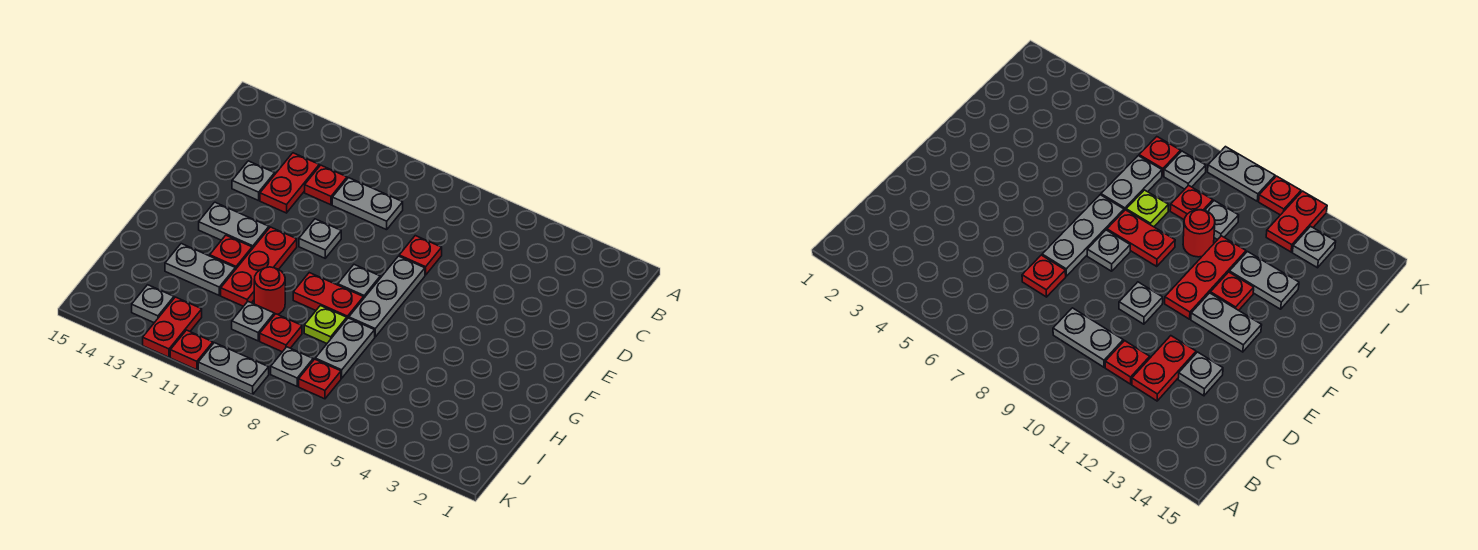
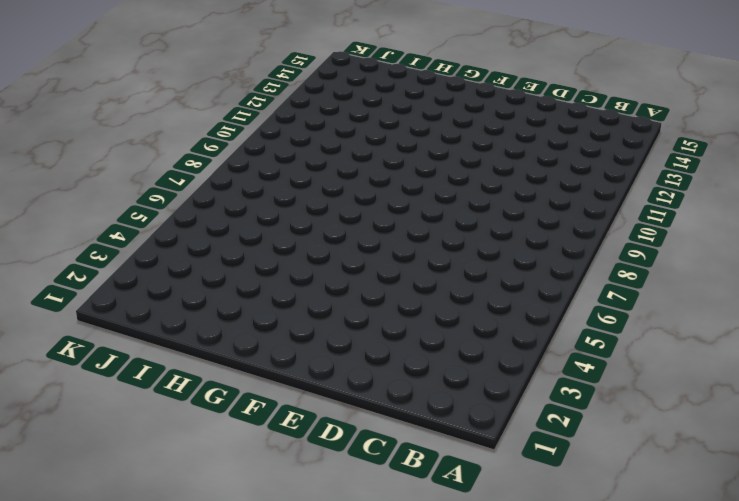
none -> grey 1x2 plate [332,178,403,230]
none -> red 1x1 plate [305,165,347,205]
none -> red 1x2 plate [260,153,319,213]

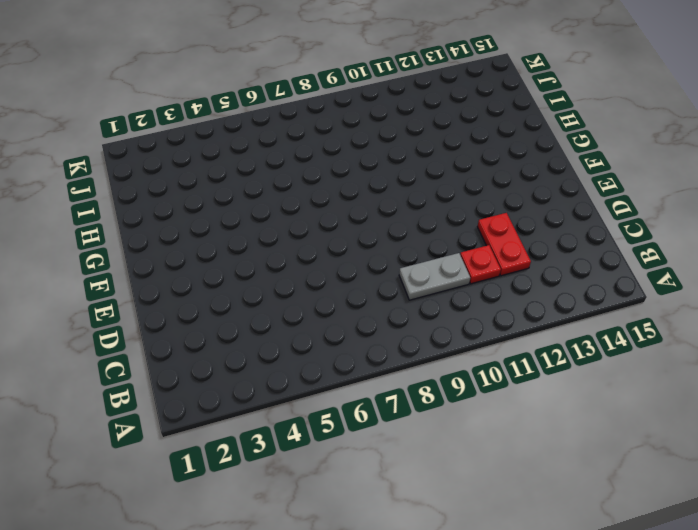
none -> red 1x1 plate [399,236,442,275]
none -> grey 1x1 plate [232,161,275,201]
none -> grey 1x3 plate [349,256,425,337]

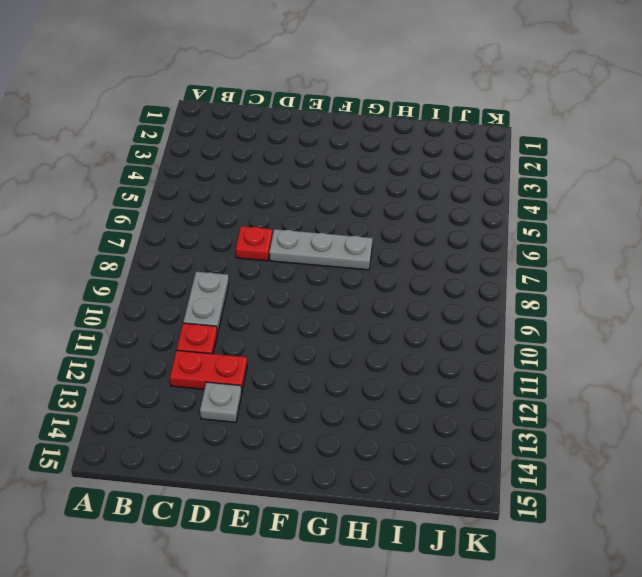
none -> grey 1x1 plate [299,219,341,258]
none -> grey 1x1 plate [338,265,380,298]
none -> red 1x3 plate [221,227,297,306]

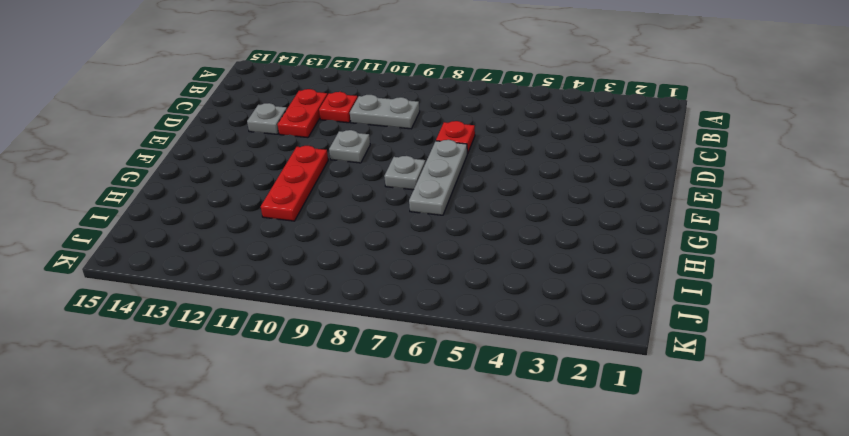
none -> grey 1x2 plate [199,202,269,249]
none -> red 1x2 plate [293,273,364,319]
none -> red 1x1 plate [210,235,252,270]

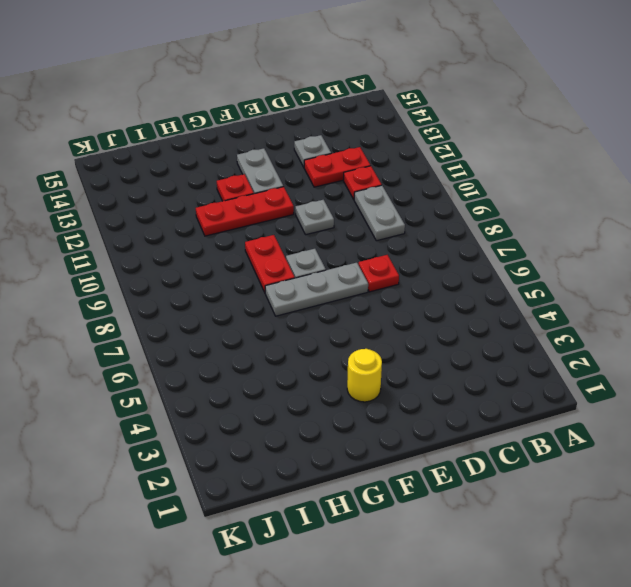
yellow 1x1 round brick [347,349,382,402] -> none
none -> grey 1x2 plate [315,318,375,378]
none -> lime 1x1 plate [304,306,347,343]
none -> red 1x1 round brick [254,267,285,315]

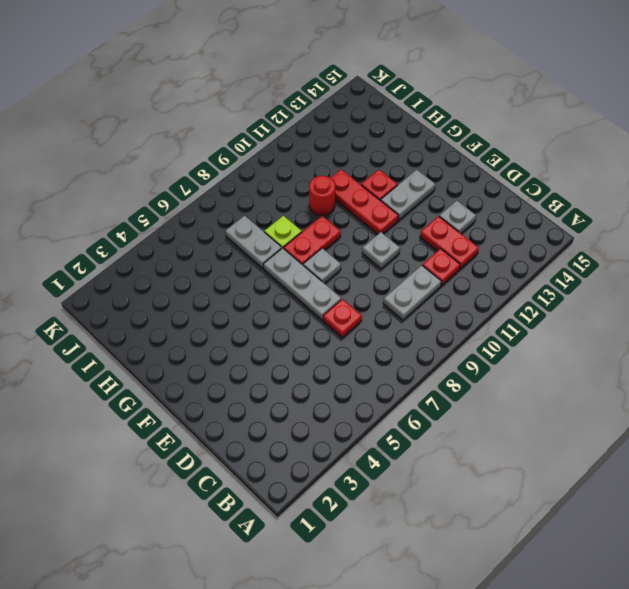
none -> grey 1x2 plate [165,244,235,295]
none -> red 1x1 plate [260,314,302,352]
none -> grey 1x1 plate [232,302,274,341]

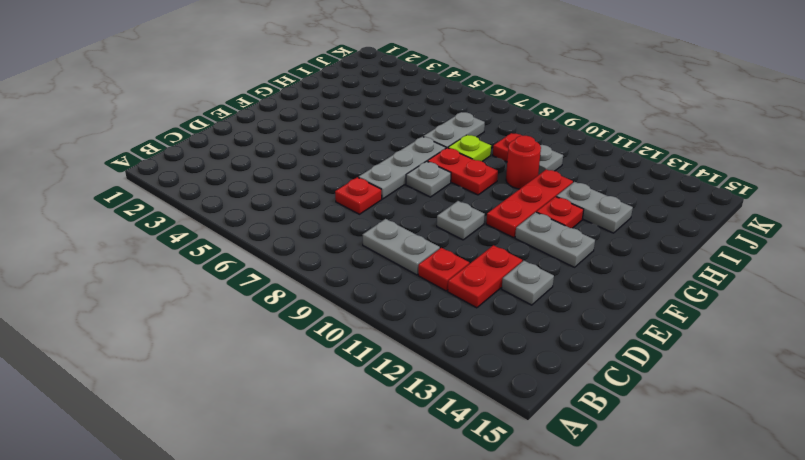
none -> red 1x1 plate [299,359,341,399]
none -> grey 1x1 plate [271,347,313,386]
none -> red 1x2 plate [143,297,202,357]

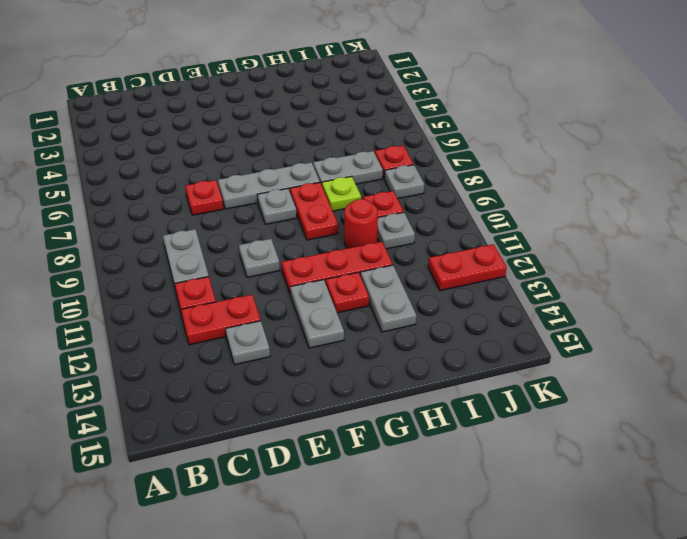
none -> grey 1x1 plate [132,285,174,323]
none -> grey 1x2 plate [198,343,269,395]
none -> red 1x1 plate [170,330,213,370]

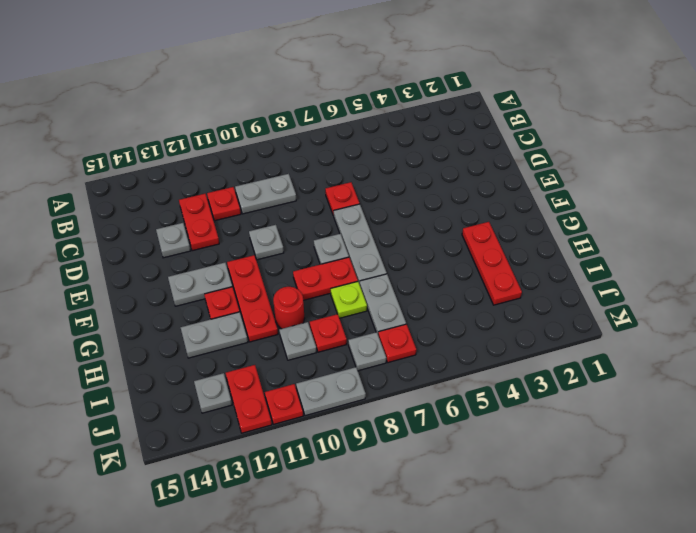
red 1x3 plate [462,222,522,305] -> none

